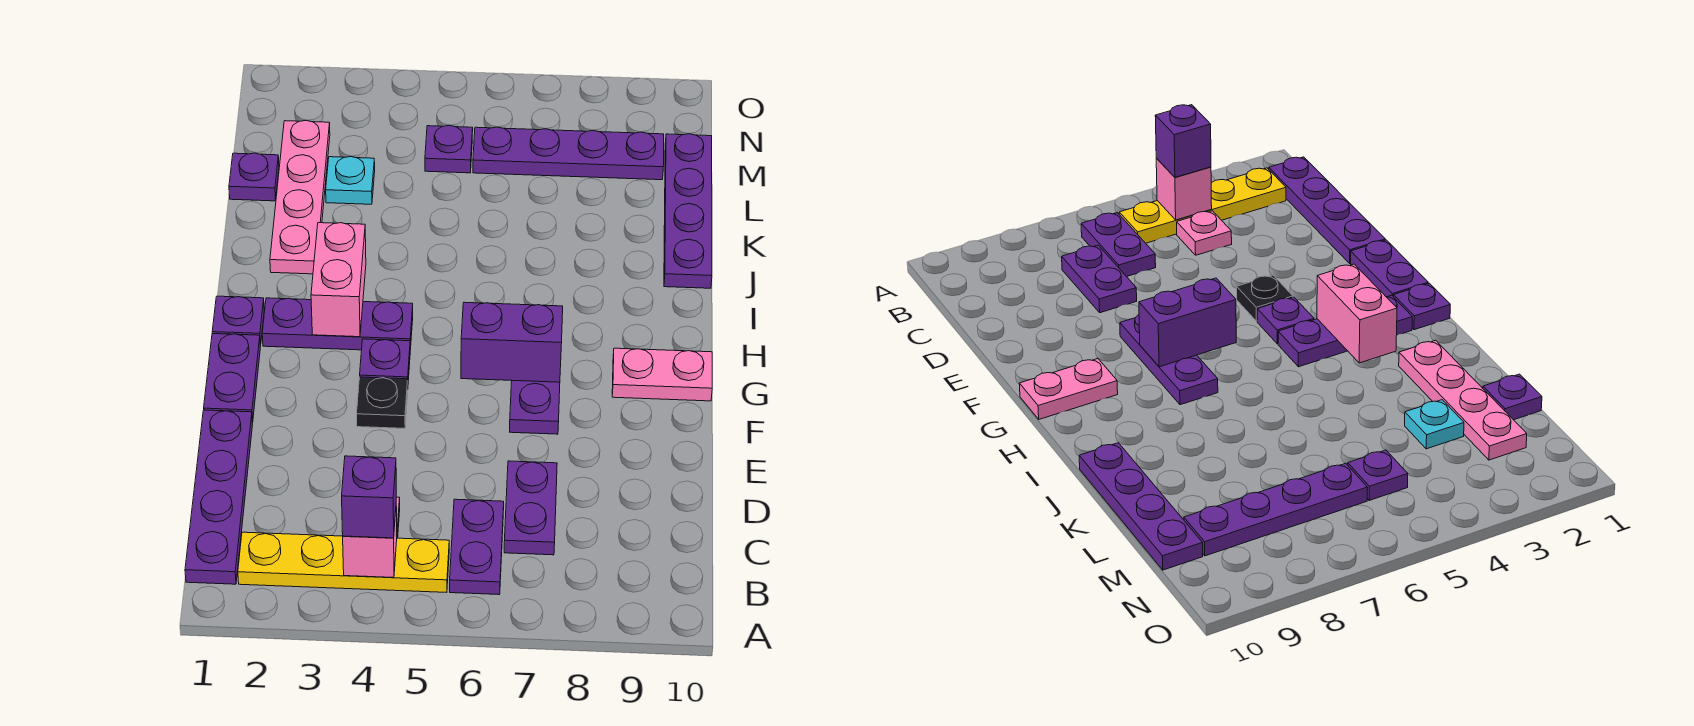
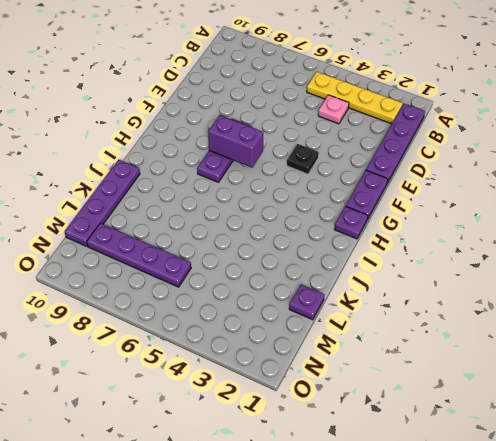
none -> purple 1x2 plate [450,499,504,595]
none -> purple 1x2 plate [504,461,557,555]
none -> purple 1x1 plate [360,339,410,380]

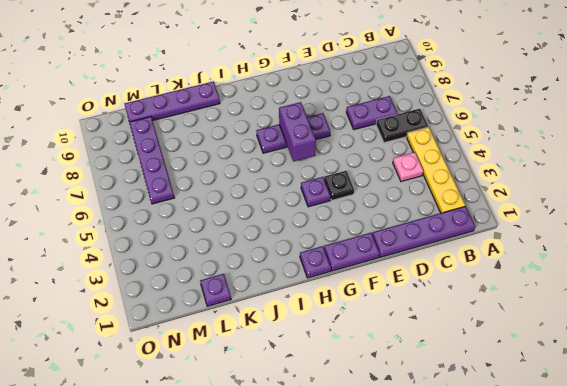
black 1x2 plate [376,109,428,143] -> purple 1x2 plate [450,499,504,595]
none -> pink 1x2 plate [612,348,712,401]
none -> purple 1x3 plate [262,298,413,350]
none -> pink 1x4 plate [270,121,330,274]

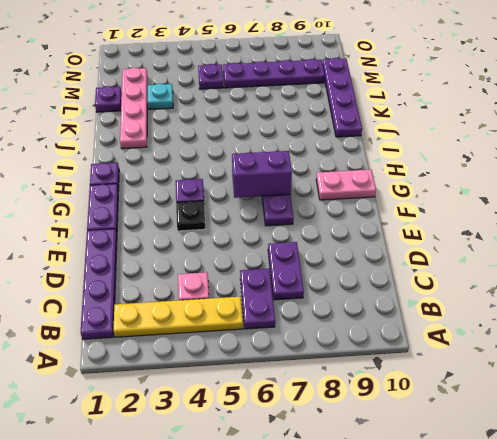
none -> purple 1x3 plate [262,298,413,350]
none -> pink 1x1 brick [343,506,397,578]
none -> pink 1x2 brick [311,223,366,337]

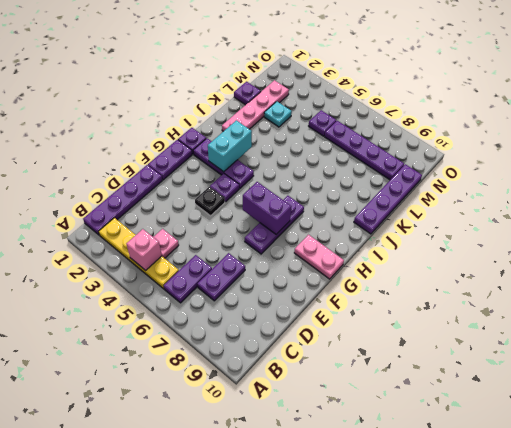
cyan 1x2 brick [208,120,252,172] -> pink 1x2 brick [311,223,366,337]
none -> purple 1x1 brick [342,456,396,538]

